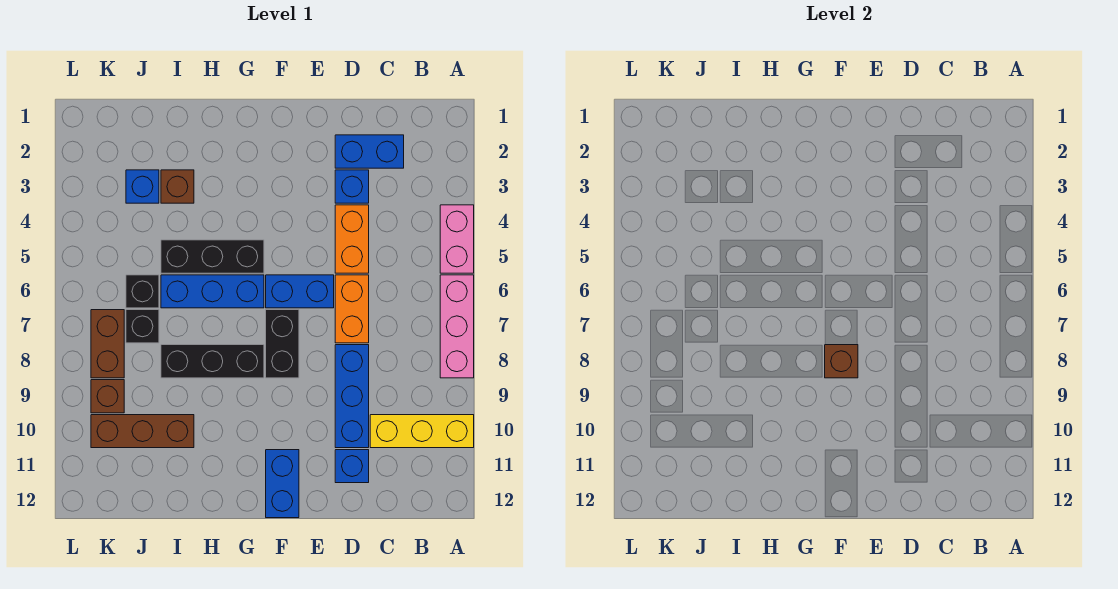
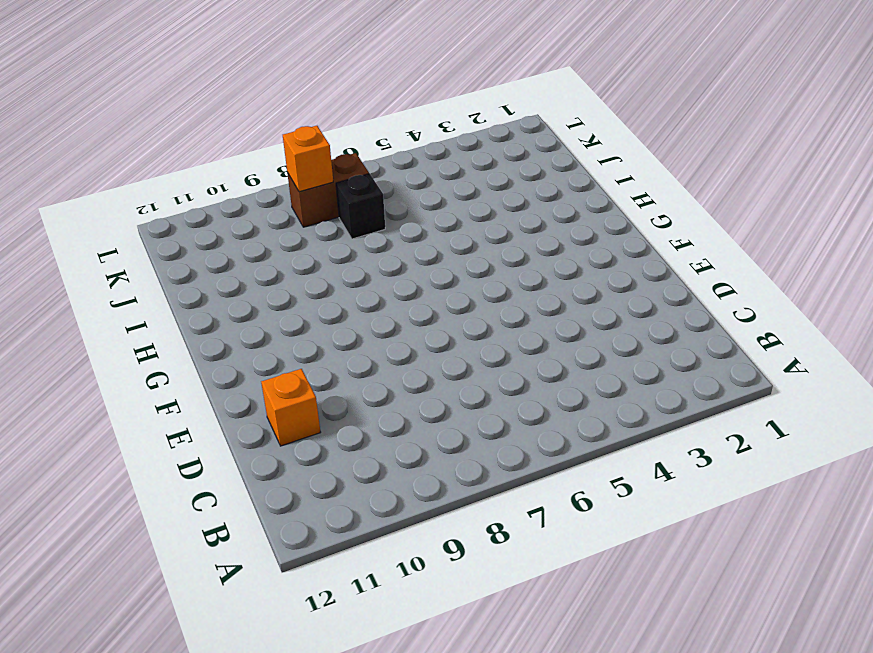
orange 1x1 brick [261,369,321,446] -> blue 1x1 brick [335,450,369,483]
orange 1x1 brick [283,126,333,192] -> none
none -> pink 1x2 brick [440,205,474,273]
none -> pink 1x3 brick [440,275,474,378]
none -> yellow 1x3 brick [370,415,474,448]

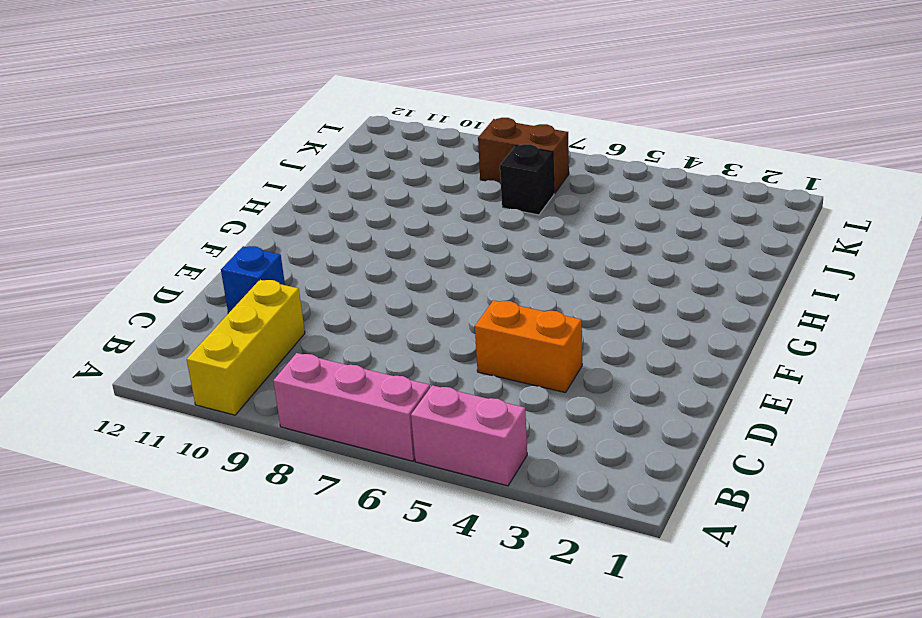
none -> blue 1x2 brick [335,135,404,168]
none -> blue 1x1 brick [335,170,369,203]
none -> orange 1x2 brick [335,275,369,343]

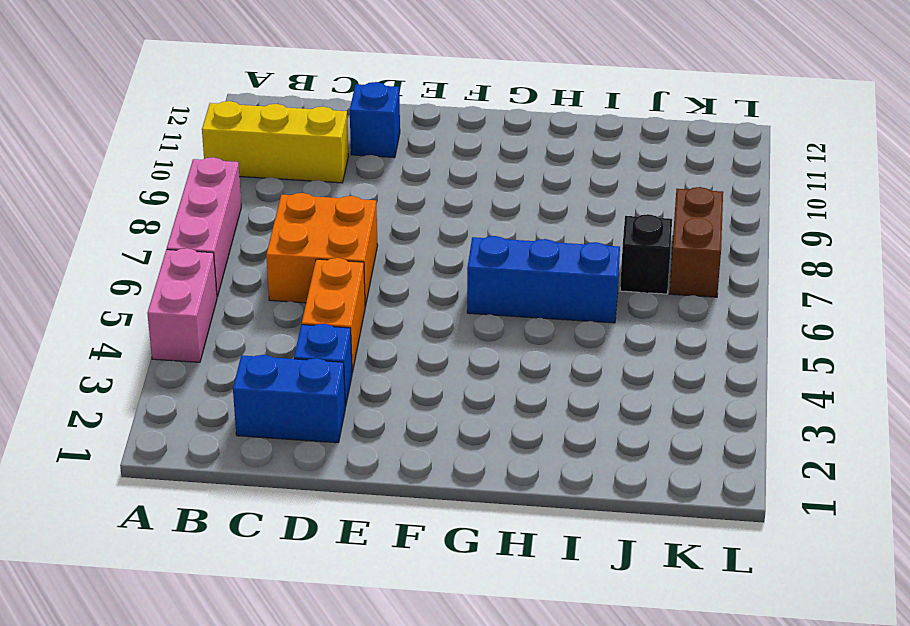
orange 2x2 brick [266,193,378,306] -> orange 1x2 brick [335,275,369,343]
none -> blue 1x3 brick [335,345,369,448]
none -> blue 1x2 brick [266,275,334,308]
none -> black 1x2 brick [266,310,299,378]

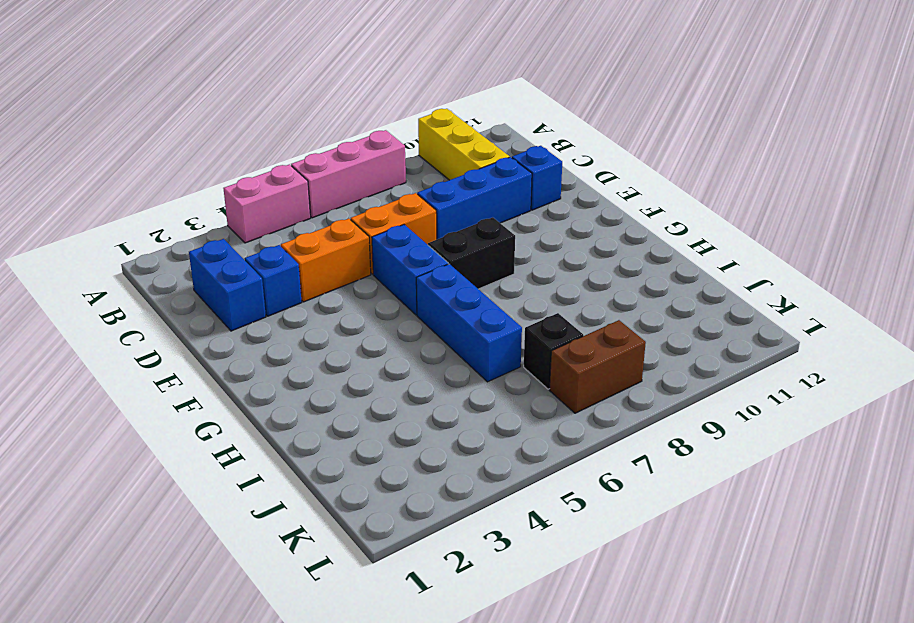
none -> blue 1x2 brick [266,450,299,518]
none -> black 1x3 brick [161,240,264,273]
none -> black 1x3 brick [161,345,264,378]

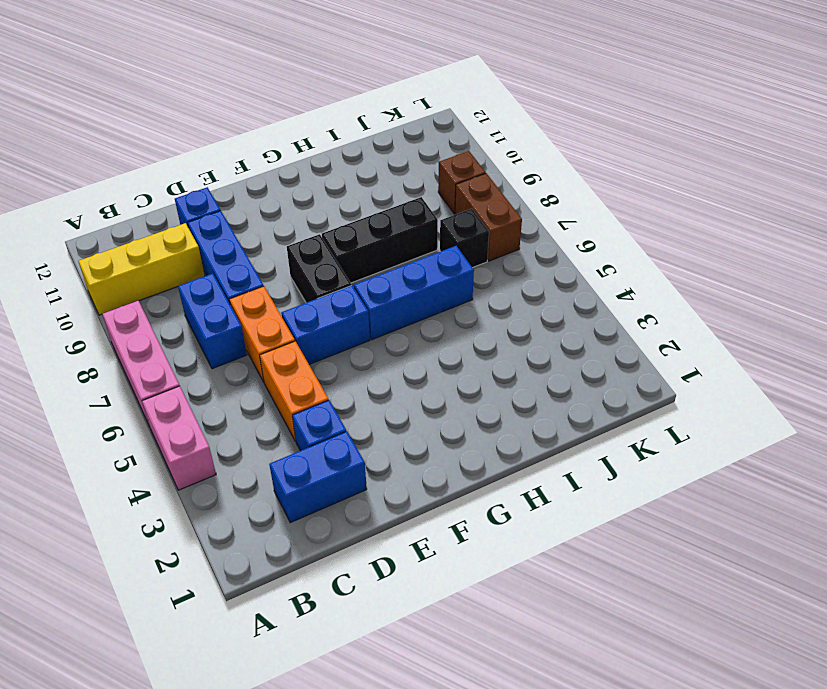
blue 1x2 brick [178,273,247,369] -> blue 1x2 brick moved to [266,450,299,518]
none -> black 1x3 brick [161,240,264,273]
none -> brown 1x1 brick [161,170,194,203]
none -> brown 1x3 brick [91,415,194,448]

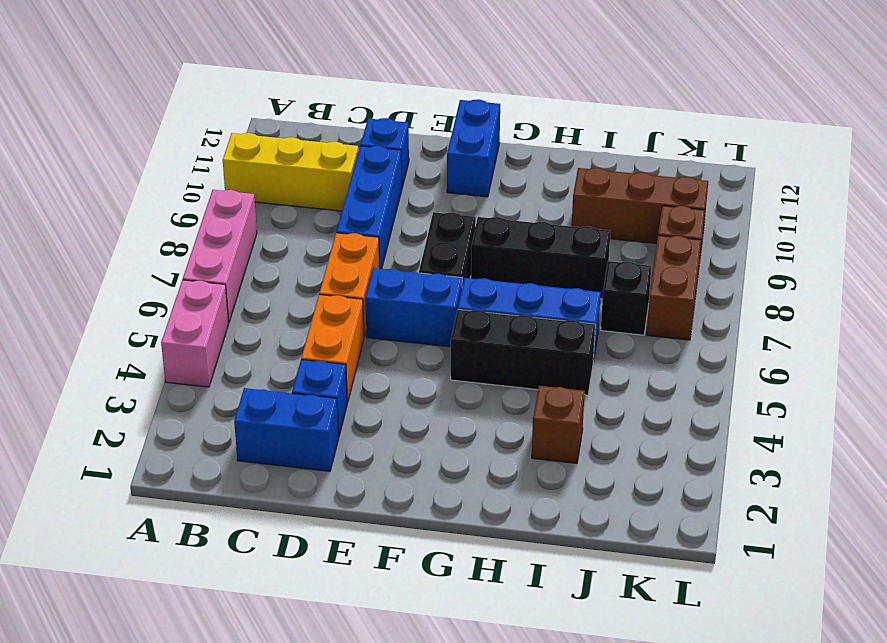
none -> blue 1x1 brick [126,170,159,203]
none -> black 1x1 brick [126,275,159,308]
none -> brown 1x1 brick [825,345,858,378]

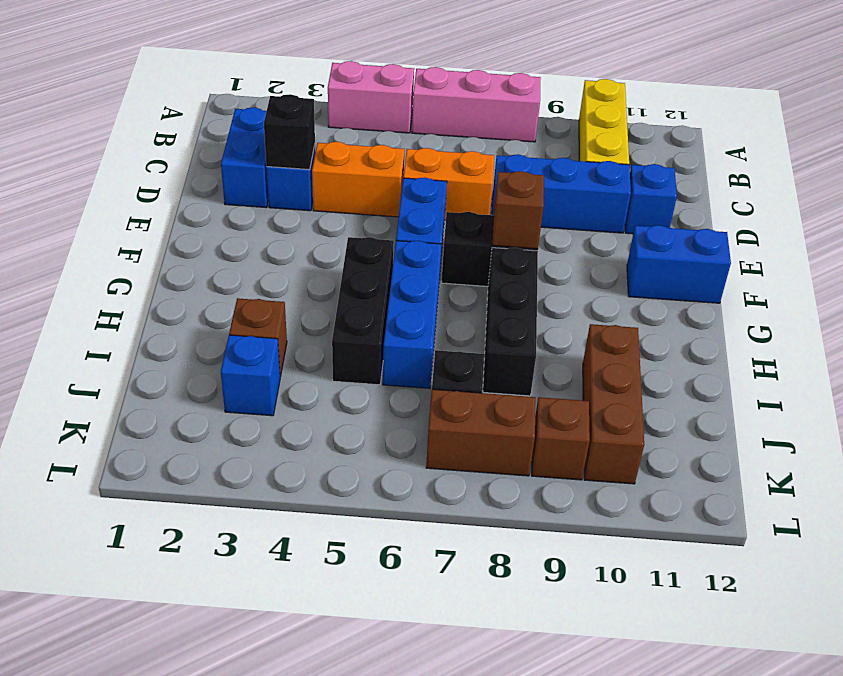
black 1x1 brick [264,94,315,170] -> black 1x1 brick moved to [126,275,159,308]

